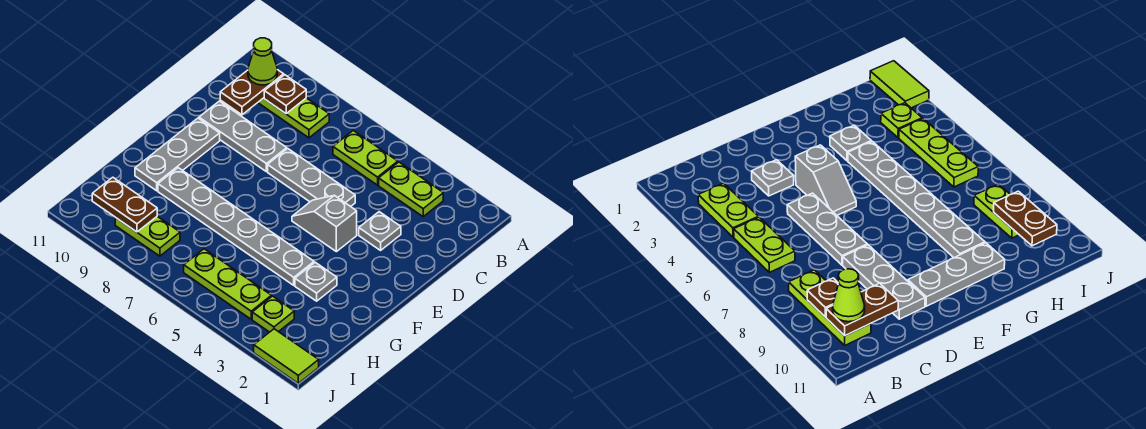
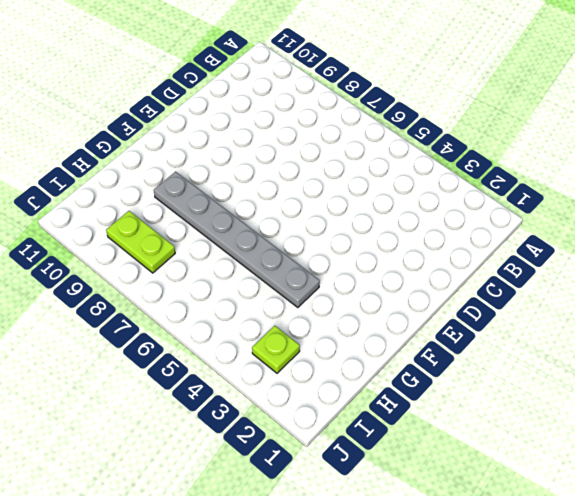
none -> lime 1x2 plate [379,162,443,217]
none -> lime 1x2 plate [333,130,398,185]
none -> lime 1x3 plate [258,98,329,138]

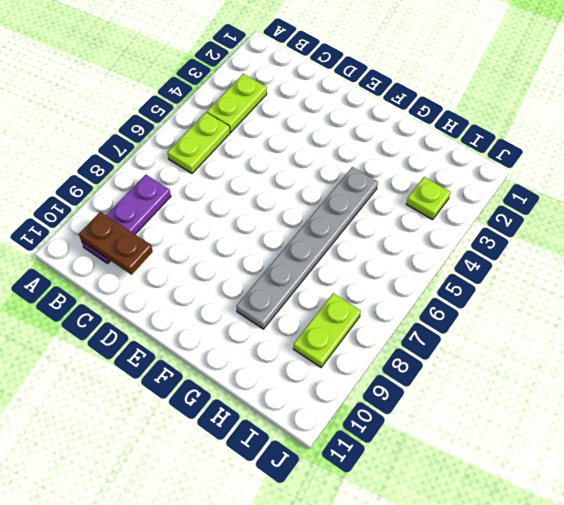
purple 1x3 plate [81,175,171,263] -> lime 1x3 plate [258,98,329,138]
none -> grey 1x1 plate [359,212,401,250]
none -> grey 1x3 plate [268,149,355,207]
none -> grey 1x3 plate [199,101,287,171]

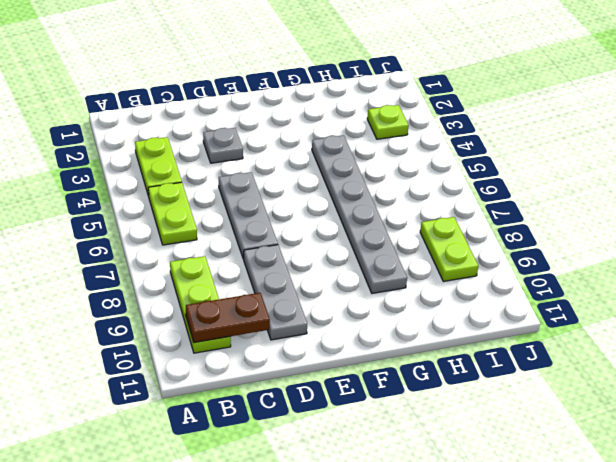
none -> grey 1x2 slope [292,195,357,252]
none -> grey 1x3 plate [135,118,220,191]
none -> grey 1x1 plate [295,262,337,301]

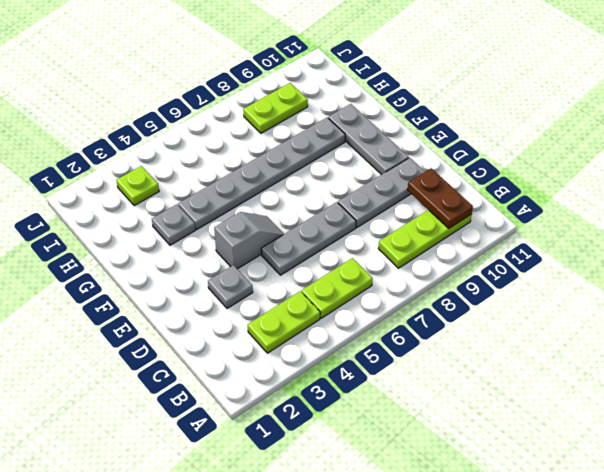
none -> lime 1x3 plate [184,249,271,319]
none -> lime 1x2 tile [254,329,319,383]
none -> brown 1x1 plate [264,75,306,113]

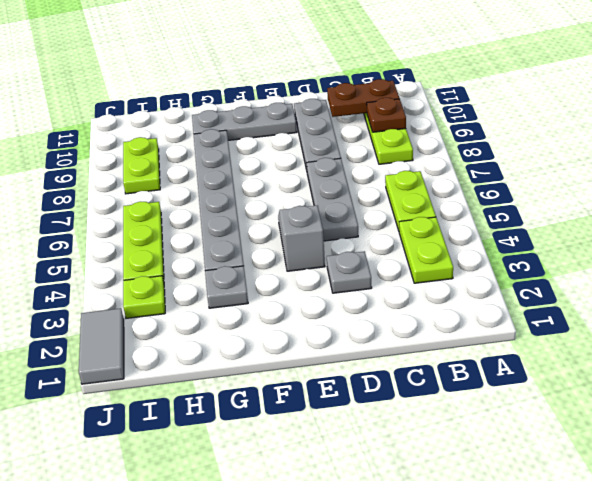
grey 1x2 tile [79,308,124,384] -> lime 1x2 tile [254,329,319,383]
none -> brown 1x2 plate [92,177,157,232]
none -> lime 1x1 cone [248,38,277,85]

